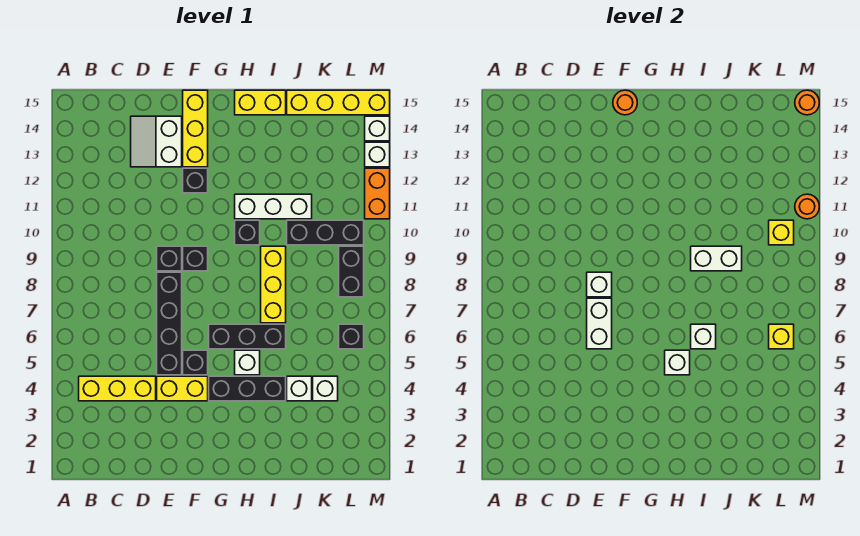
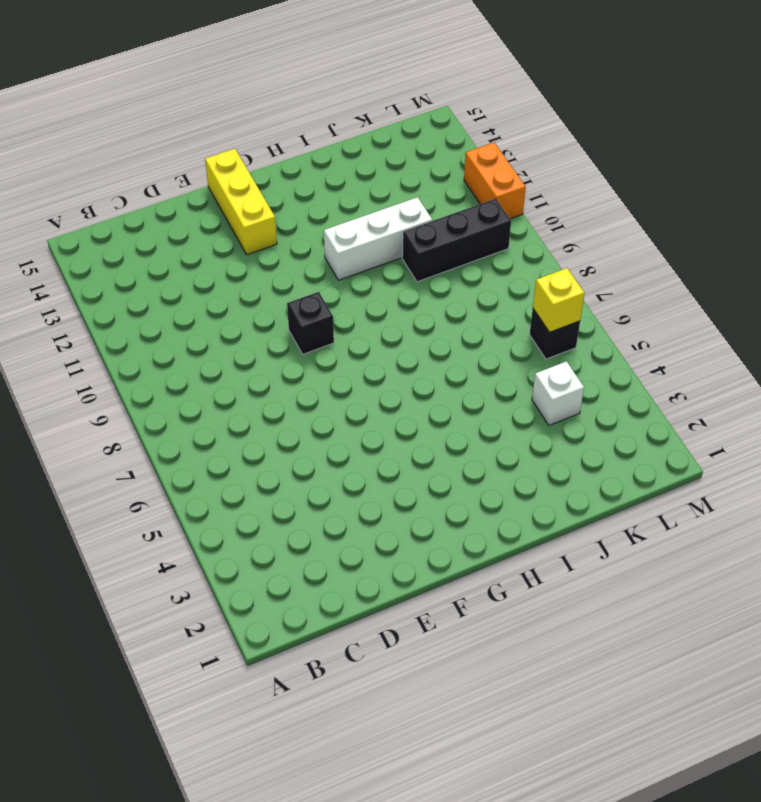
none -> yellow 1x3 brick [79,376,156,401]
none -> white 2x2 slope [131,116,182,167]
none -> yellow 1x2 brick [157,376,208,401]
none -> black 1x4 brick [157,272,182,375]

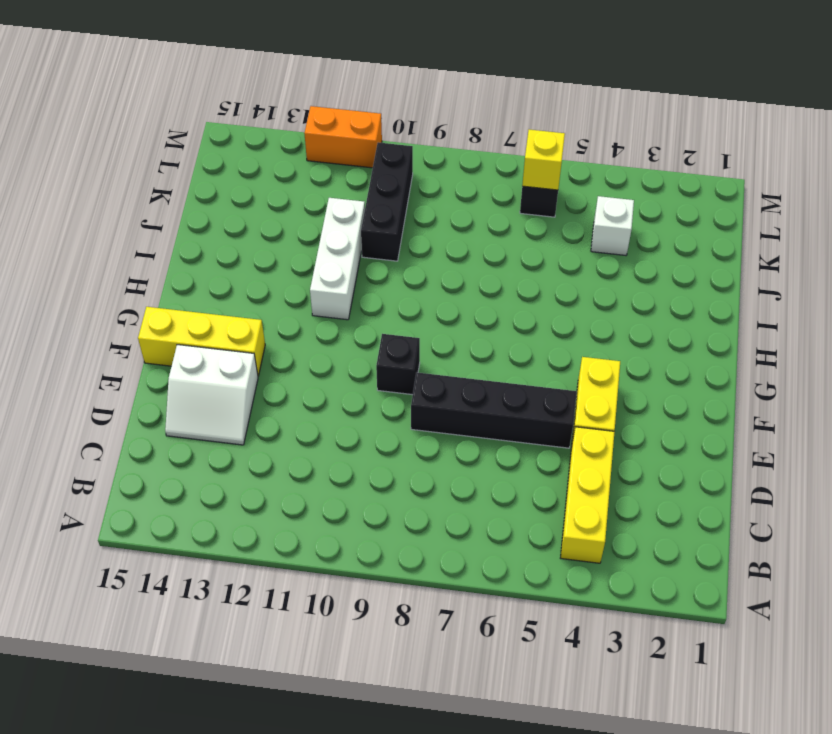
none -> black 1x1 brick [157,246,182,271]
none -> black 1x1 brick [183,350,208,375]
none -> black 1x1 brick [183,168,208,193]
none -> black 1x3 brick [209,376,286,401]

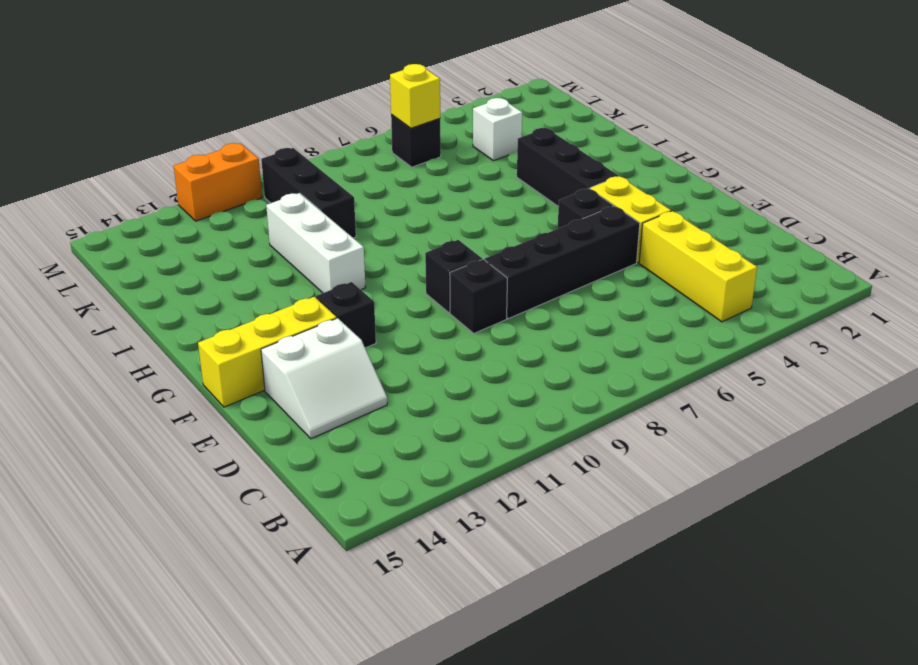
none -> black 1x3 brick [209,324,286,349]
none -> white 1x1 brick [235,350,260,375]
none -> black 1x1 brick [235,220,260,245]
none -> yellow 1x2 brick [235,90,286,115]

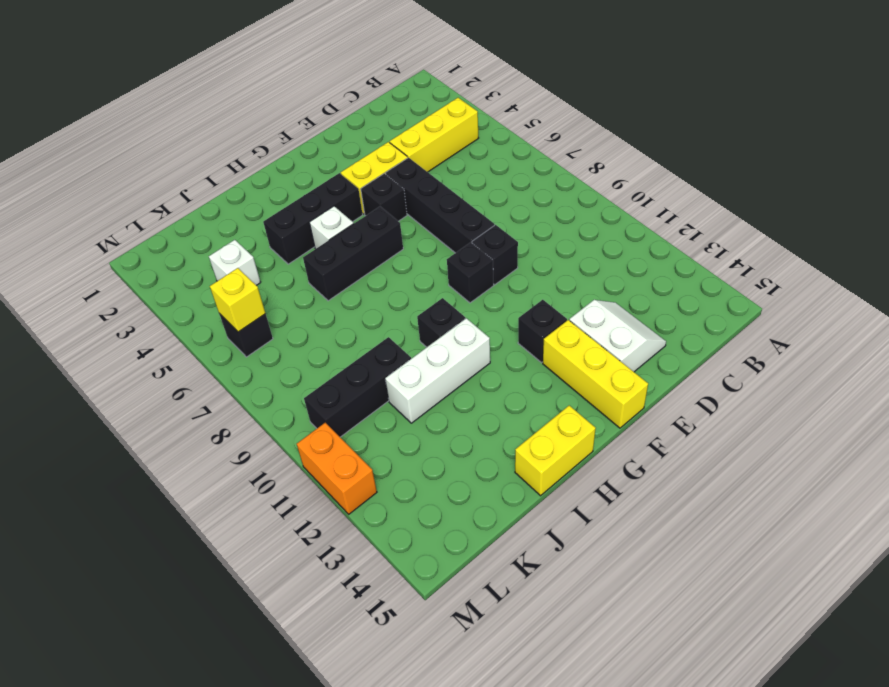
none -> yellow 1x3 brick [261,246,286,323]
none -> white 1x1 brick [287,376,312,401]
none -> yellow 1x4 brick [287,90,390,115]
none -> black 1x2 brick [339,246,364,297]

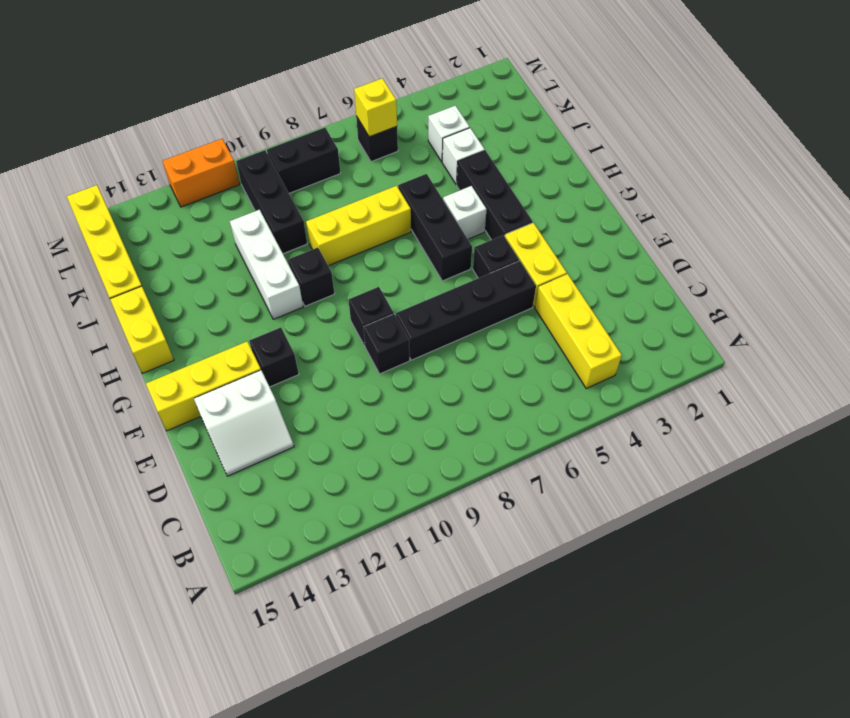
none -> white 1x1 brick [365,142,390,167]
none -> white 1x1 brick [365,116,390,141]
none -> white 1x2 brick [587,298,612,349]
none -> white 1x1 brick [587,272,612,297]

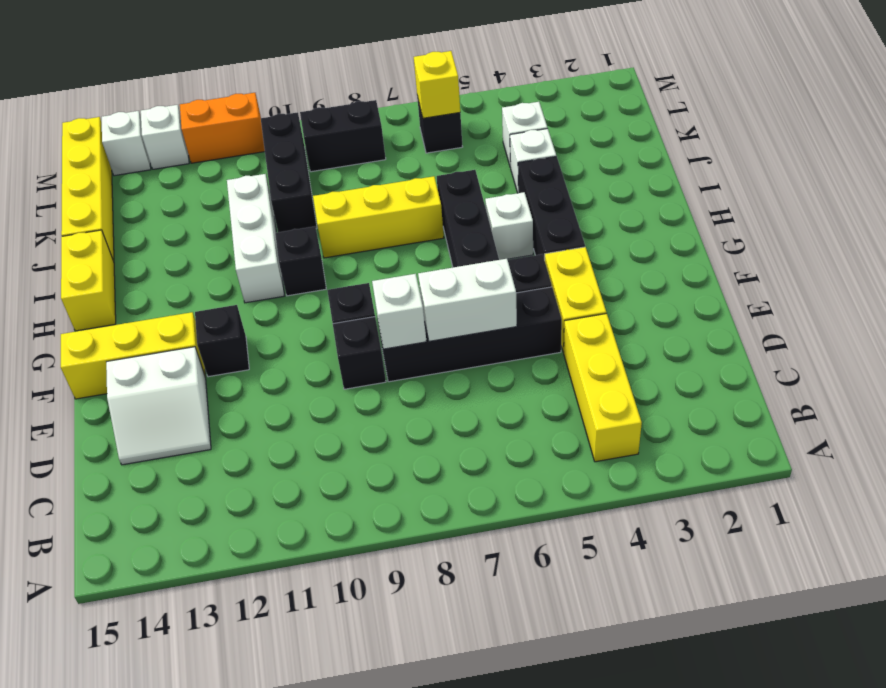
none -> orange 1x1 round brick [613,90,637,115]
none -> white 1x1 brick [665,350,690,375]
none -> white 1x1 brick [691,324,716,349]
none -> white 1x2 brick [691,246,742,271]

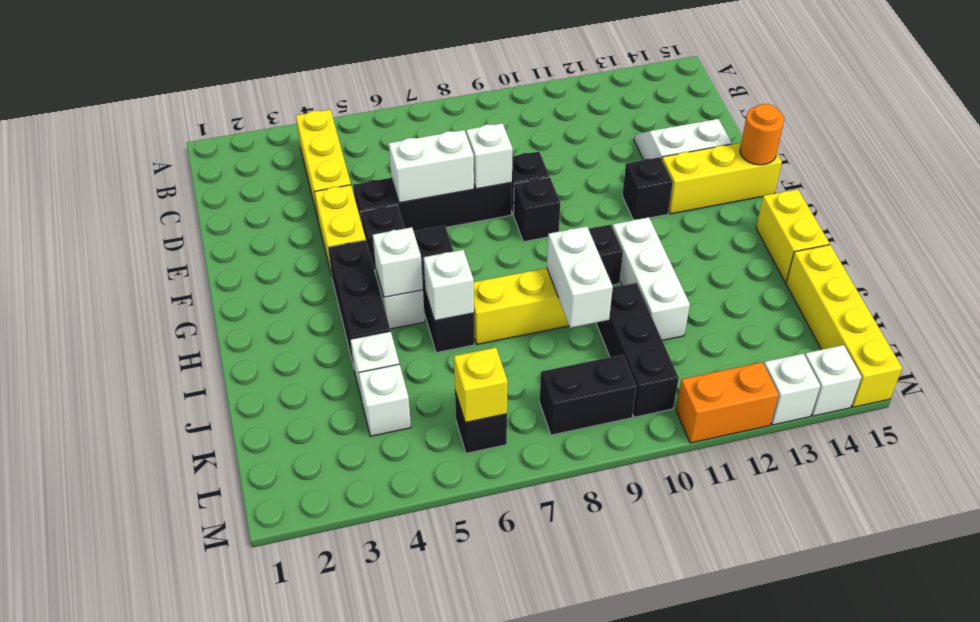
none -> yellow 1x1 brick [769,220,794,245]
none -> orange 1x1 round brick [795,194,819,219]
none -> orange 1x1 round brick [795,90,819,115]

